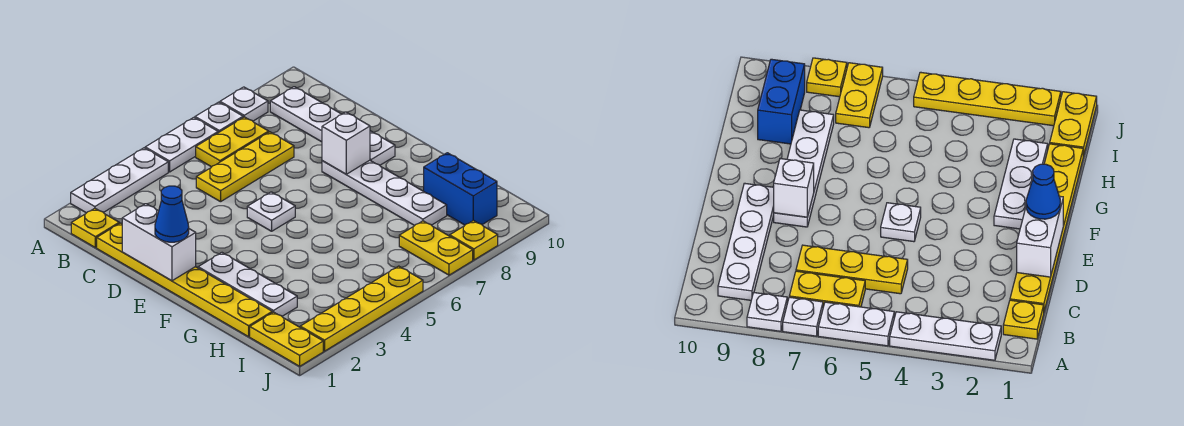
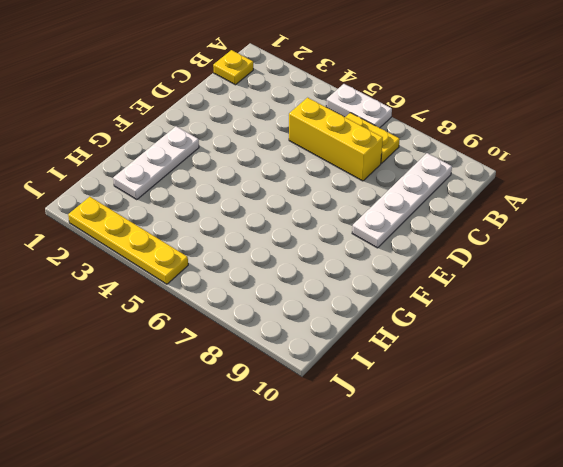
yellow 1x3 brick [289,98,383,181] -> yellow 1x3 plate [196,132,294,202]
none -> white 1x3 plate [71,148,168,213]
none -> white 1x1 plate [195,102,243,133]
none -> white 1x1 plate [220,87,268,121]

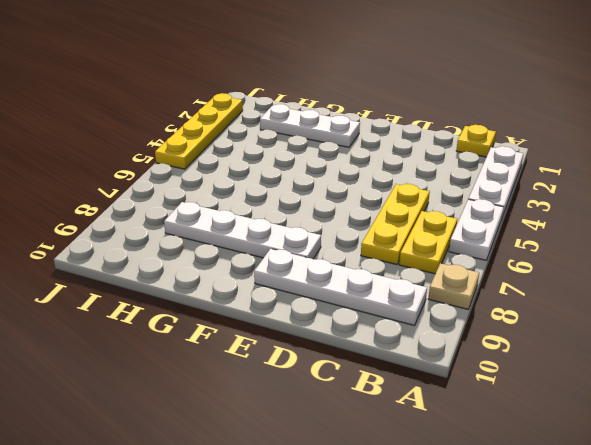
tan 1x1 plate [428,263,479,309] -> white 1x1 plate [220,87,268,121]
none -> white 1x1 plate [195,102,243,133]
none -> yellow 1x6 plate [97,223,272,337]
none -> white 1x1 plate [247,192,295,231]

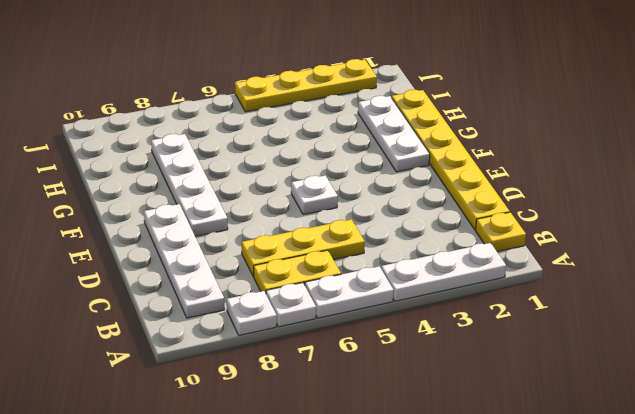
none -> blue 1x2 brick [424,153,497,225]
none -> yellow 1x2 plate [250,312,323,366]
none -> yellow 1x2 plate [399,221,473,275]

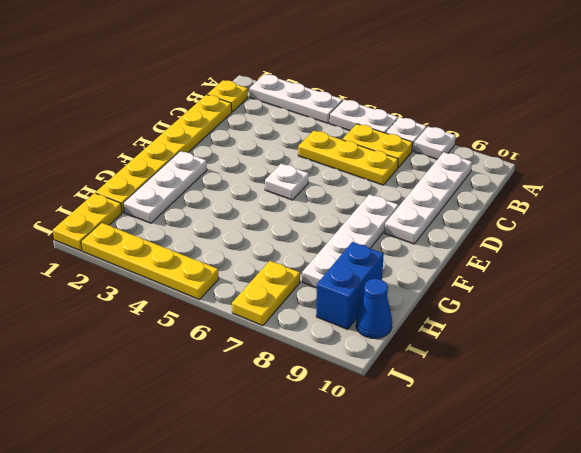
blue 1x1 cone [356,279,392,338] -> blue 1x1 cone moved to [155,186,189,242]
none -> yellow 1x1 plate [450,220,498,260]
none -> white 1x2 brick [122,204,196,281]
none -> white 1x1 brick [322,112,370,174]

